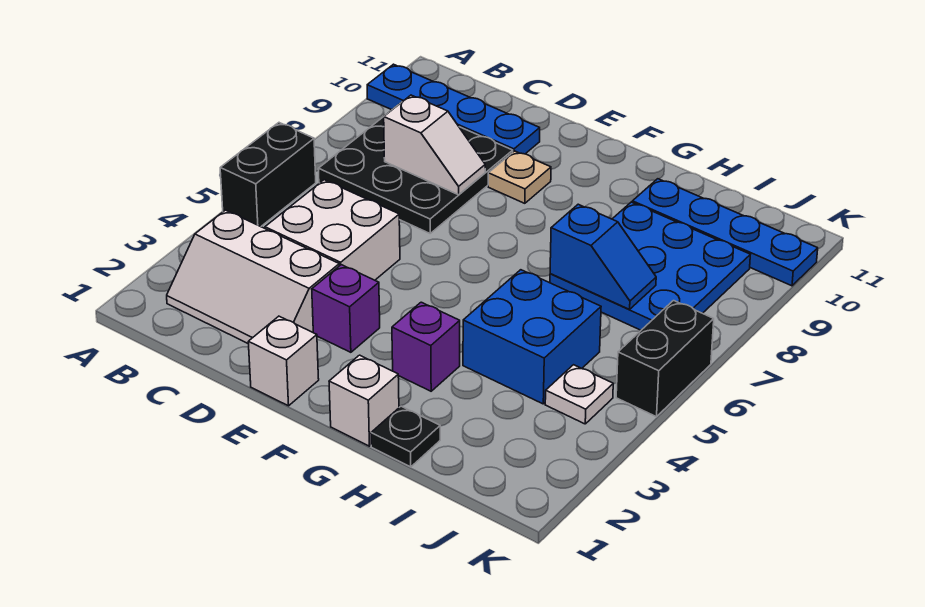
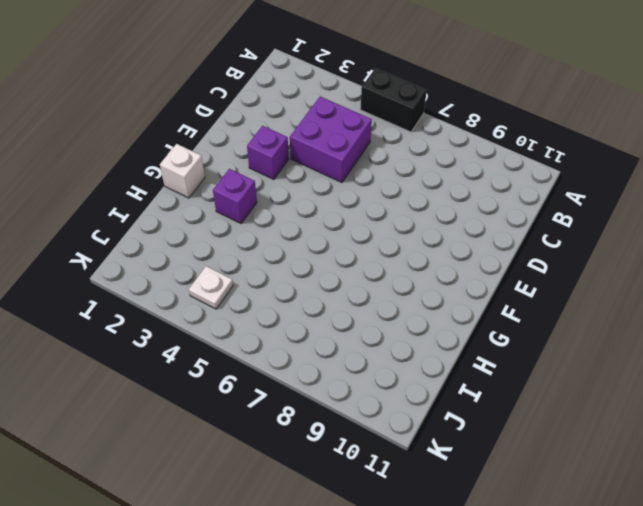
purple 2x2 brick [290,97,372,183] -> white 2x2 brick [265,180,400,280]
none -> blue 1x4 plate [367,64,540,154]
none -> white 2x3 slope [167,210,339,343]
none -> black 3x3 plate [318,117,513,233]

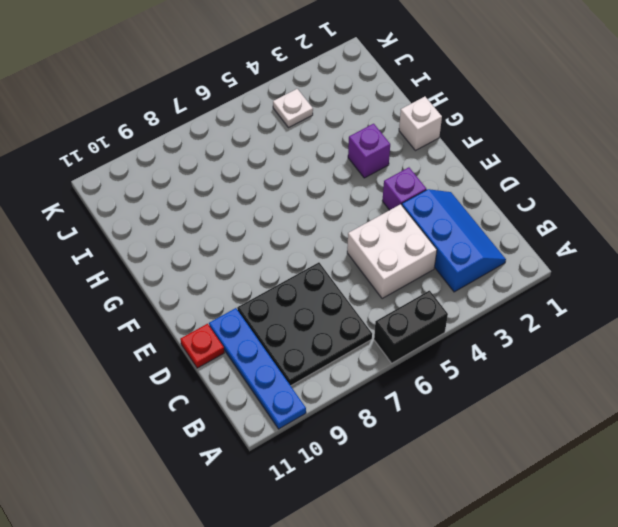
blue 2x3 slope [402,189,506,292] -> white 2x3 slope [167,210,339,343]
red 1x1 plate [180,324,224,368] -> none
none -> white 1x1 brick [248,316,319,406]
none -> tan 1x1 plate [488,151,551,203]
none -> black 1x1 plate [371,406,440,467]

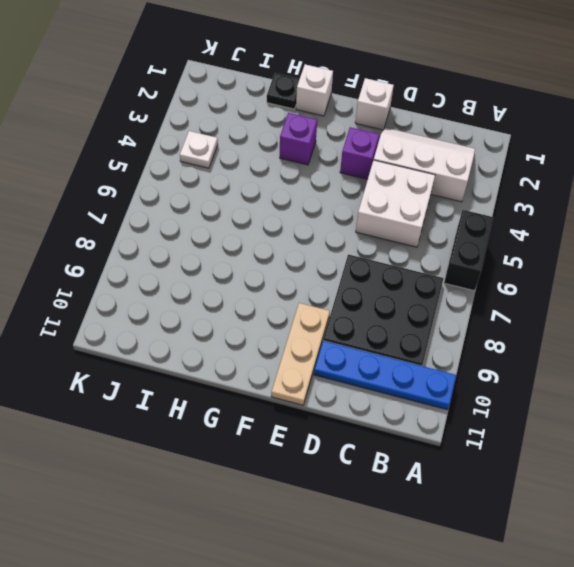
tan 1x3 plate [271,303,330,405] -> tan 1x1 plate [488,151,551,203]
none -> blue 2x2 brick [463,270,601,404]
none -> blue 3x3 plate [550,202,750,330]
none -> blue 1x4 plate [632,179,818,286]

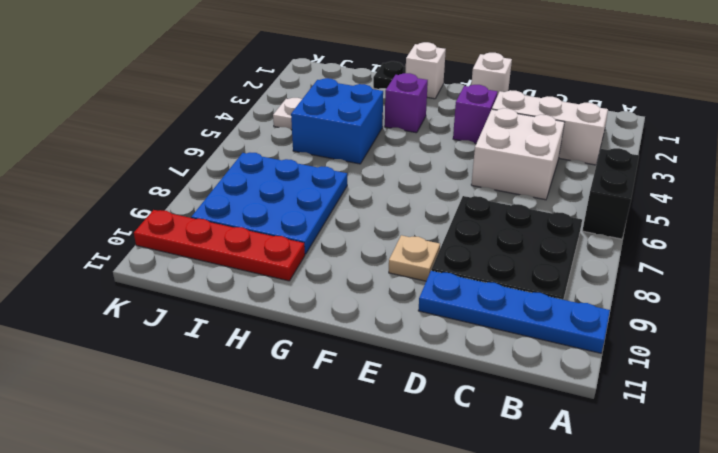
red 1x4 plate [134,210,305,281] -> blue 1x4 plate [632,179,818,286]
none -> black 1x2 brick [616,301,714,417]
none -> white 1x2 slope [384,95,485,195]
none -> blue 1x2 slope [550,204,656,309]

